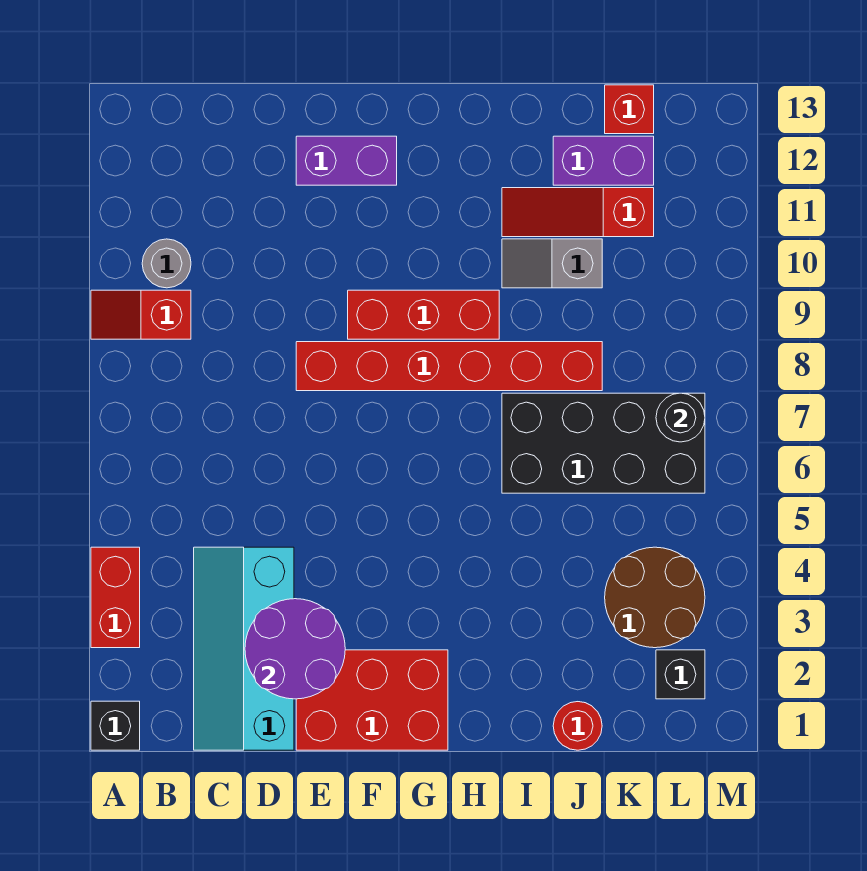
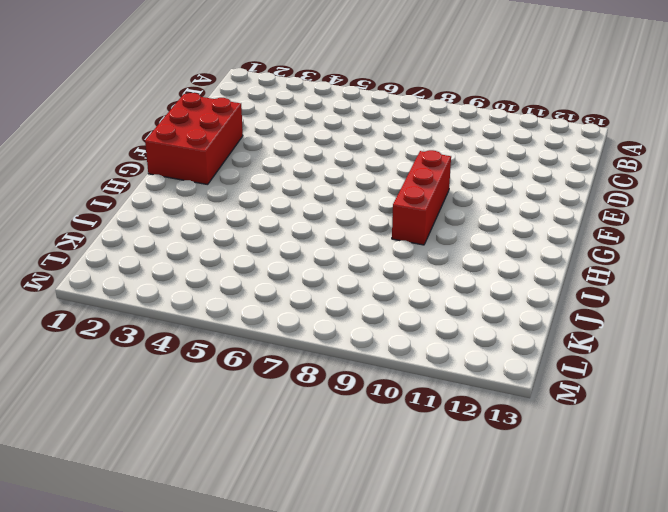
none -> black 1x1 brick [91,701,140,750]
none -> red 1x2 brick [91,547,140,648]
none -> red 1x2 slope [91,290,191,339]

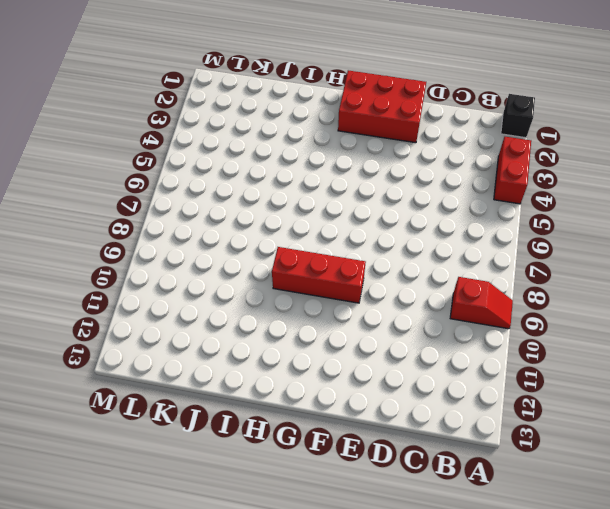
none -> grey 1x1 round brick [142,239,191,288]
none -> cyan 2x4 slope [194,547,294,750]
none -> red 1x6 brick [296,342,602,391]

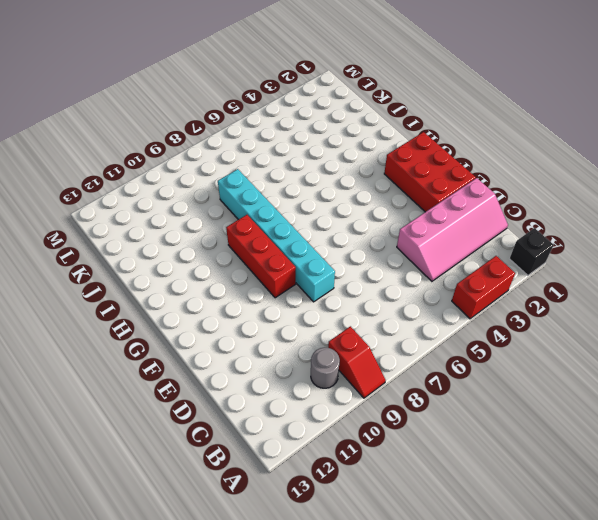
pink 2x4 slope [397,178,508,281] -> cyan 2x4 slope [194,547,294,750]
cyan 1x6 brick [218,169,335,302] -> red 1x6 brick [296,342,602,391]
none -> purple 1x2 brick [296,136,397,185]
none -> black 2x4 brick [502,393,705,493]
none -> grey 1x2 slope [502,239,602,288]

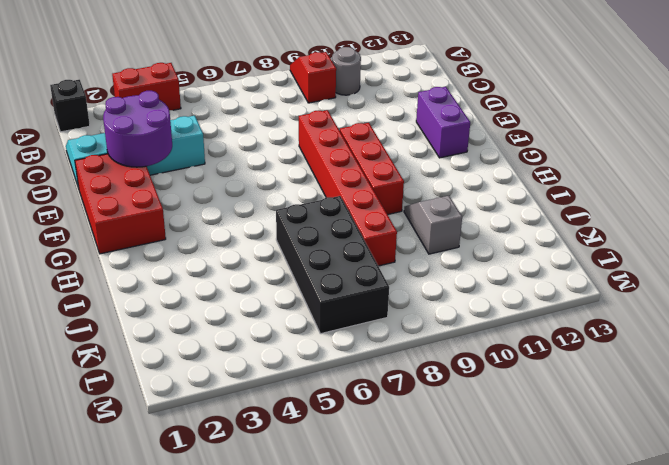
none -> red 1x3 slope [502,188,654,237]
none -> red 1x1 round brick [553,702,602,750]
none -> purple 1x2 brick [553,136,654,185]

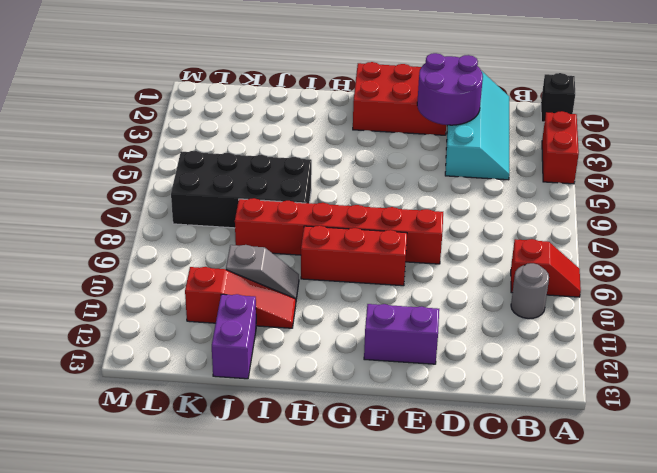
purple 1x2 brick [212,294,256,379] -> purple 1x2 brick turned to [553,136,654,185]
none -> red 1x1 round brick [553,702,602,750]
none -> brown 2x2 round brick [605,547,705,648]
none -> red 1x1 brick [605,85,654,134]

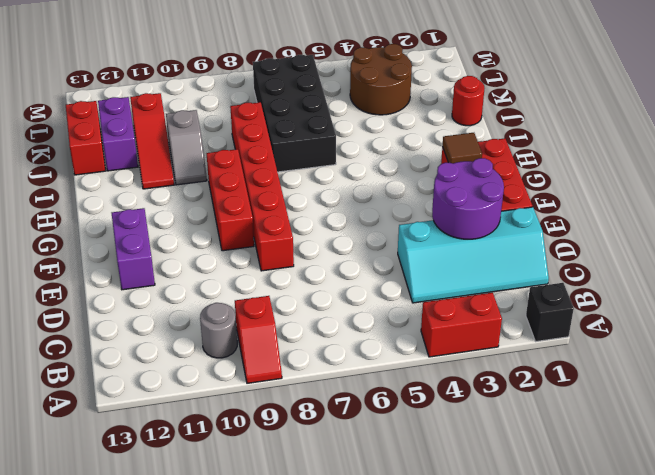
brown 1x1 tile [442,133,482,164] -> none
red 1x2 brick [66,101,105,175] -> red 1x1 brick [605,85,654,134]
none -> black 1x1 brick [656,650,705,699]
none -> black 1x1 round brick [656,393,705,442]

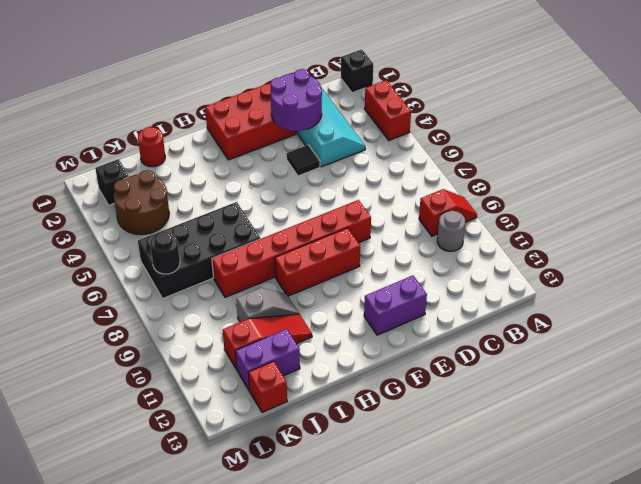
black 1x1 tile [286,145,320,176] -> none

